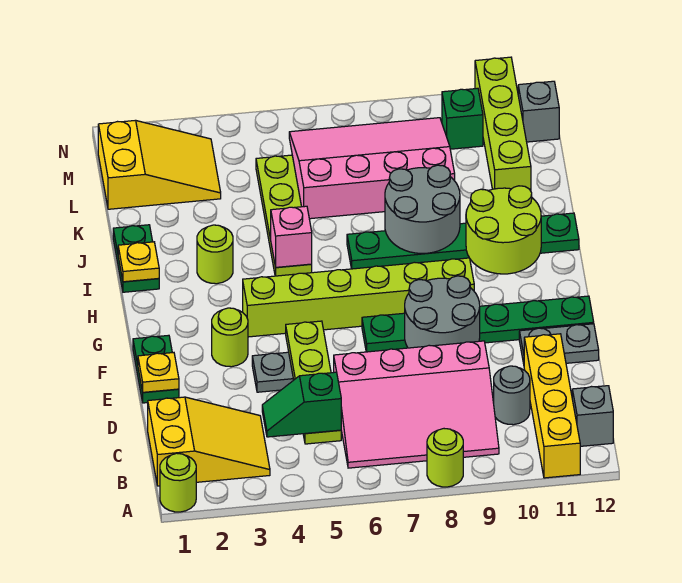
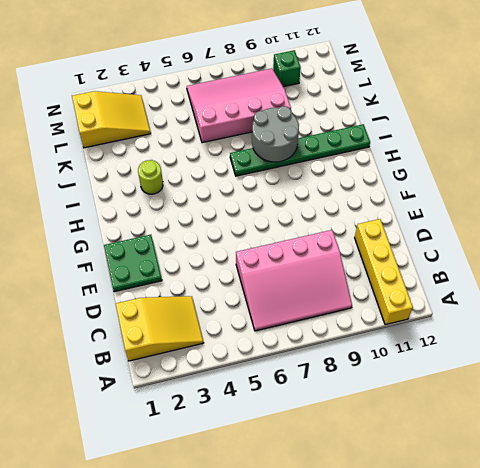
green 2x2 plate [104,235,162,292] -> green 1x2 plate [133,335,179,403]
none -> lime 1x1 round brick [160,453,196,512]
none -> lime 1x1 round brick [427,429,463,487]
none -> grey 1x1 brick [572,386,613,446]
none -> lime 1x4 plate [286,321,341,444]

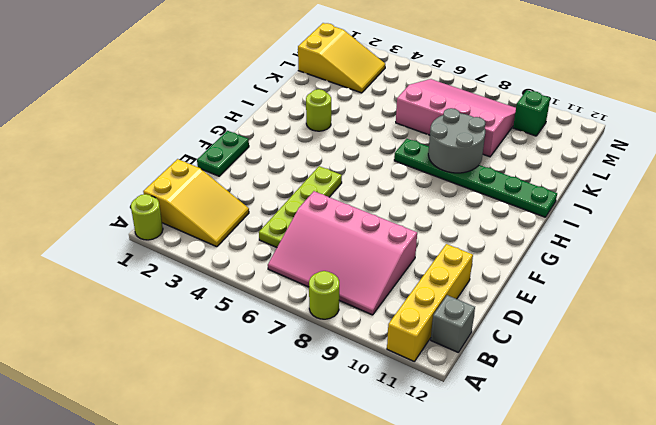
none -> grey 1x1 round brick [494,366,530,425]
none -> grey 1x1 plate [252,352,293,392]
none -> grey 1x2 plate [519,324,599,364]
none -> lime 1x1 round brick [212,308,248,367]

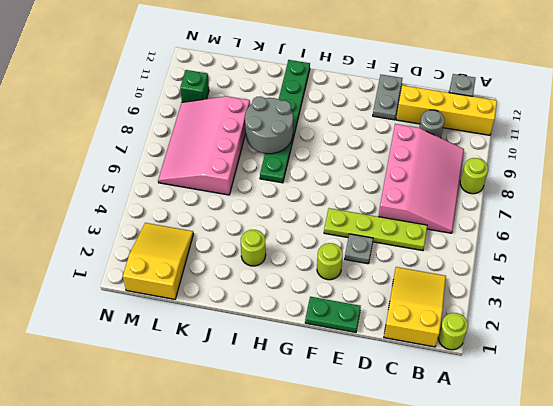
none -> green 1x6 plate [362,296,594,352]
none -> lime 1x6 brick [243,258,474,337]
none -> green 1x2 plate [113,225,159,292]
none -> lime 1x4 plate [256,155,312,276]

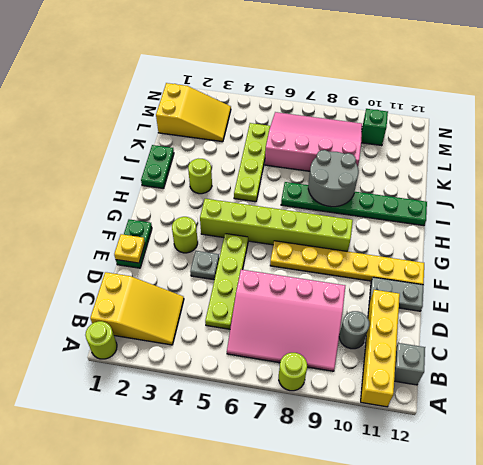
yellow 1x6 plate [270,241,424,285] -> green 1x6 plate [362,296,594,352]
none -> lime 1x4 brick [475,57,531,191]
none -> grey 1x1 brick [518,81,559,142]
none -> green 1x2 slope [262,372,341,437]
none -> grey 2x2 round brick [405,276,480,348]

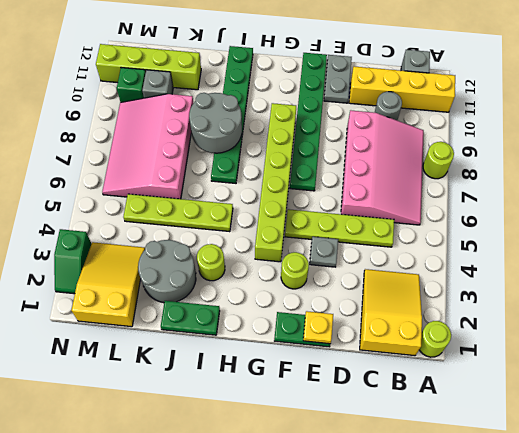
grey 2x2 round brick [138,240,196,303] -> grey 2x2 round brick moved to [405,276,480,348]
grey 1x1 brick [142,70,173,98] -> grey 1x1 brick moved to [518,81,559,142]
green 1x2 slope [54,229,92,294] -> green 1x2 slope moved to [262,372,341,437]
none -> lime 2x2 round brick [466,186,541,274]
none -> yellow 1x1 plate [118,242,159,282]
none -> pink 1x1 brick [271,206,312,267]

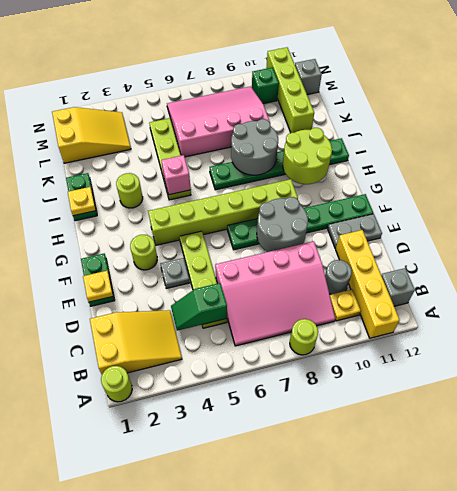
yellow 1x1 plate [330,289,361,321] -> none

